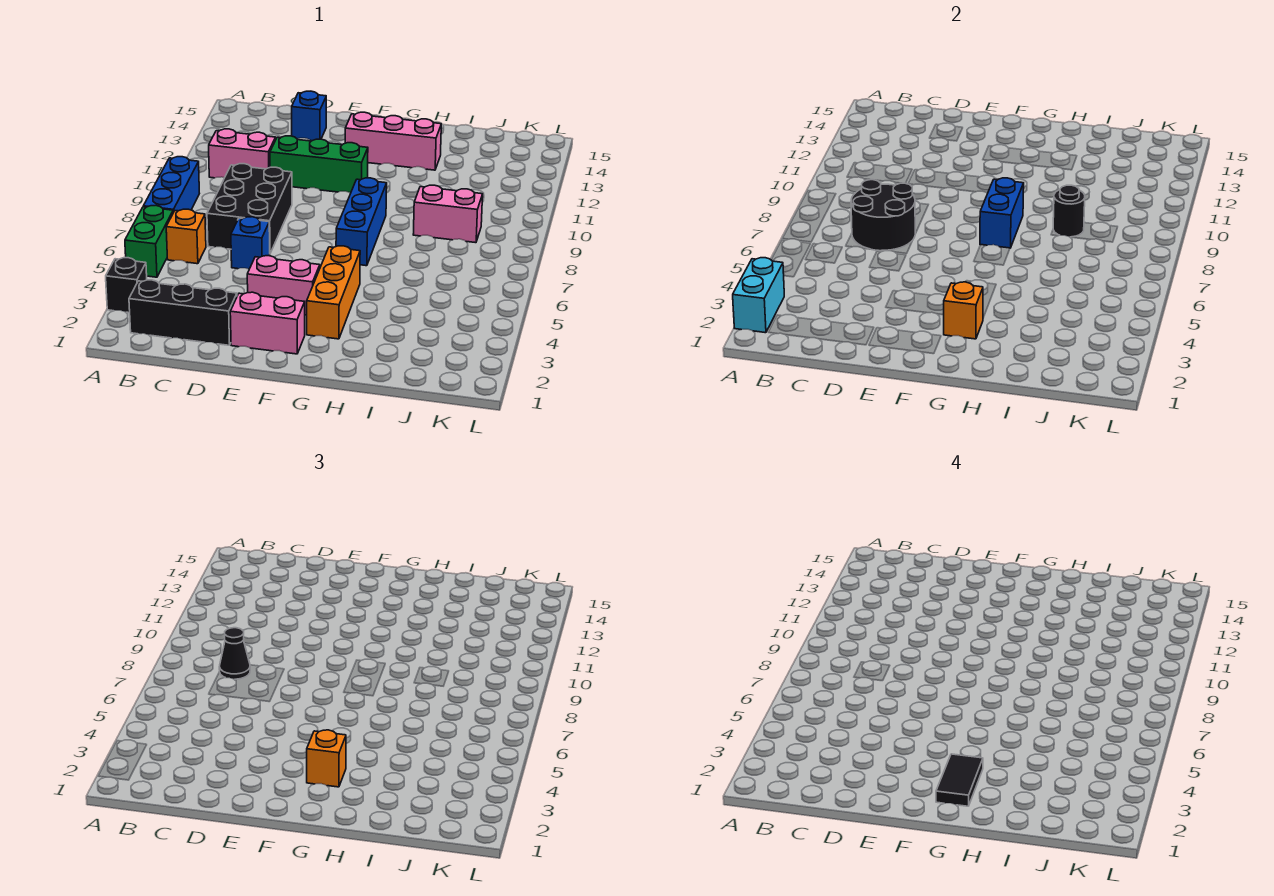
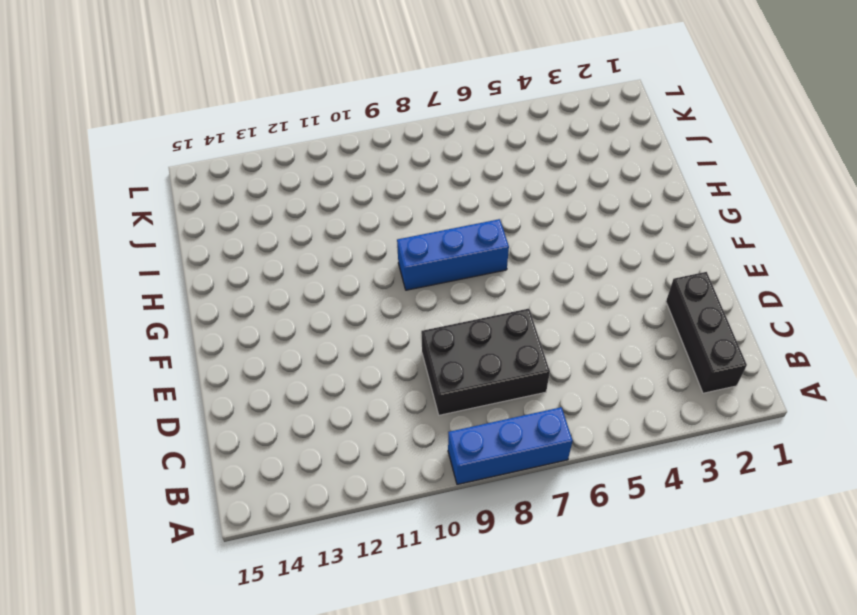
none -> black 1x1 brick [106,258,147,313]
none -> green 1x2 brick [125,206,173,277]
none -> orange 1x1 brick [166,209,206,264]

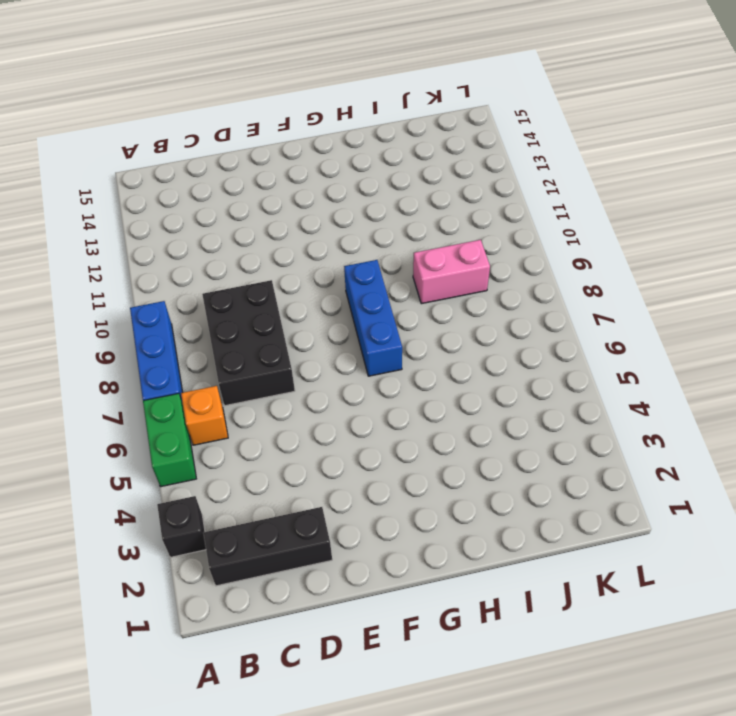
none -> pink 1x2 brick [209,129,276,178]
none -> blue 1x1 brick [231,217,270,269]
none -> green 1x3 brick [270,136,368,193]

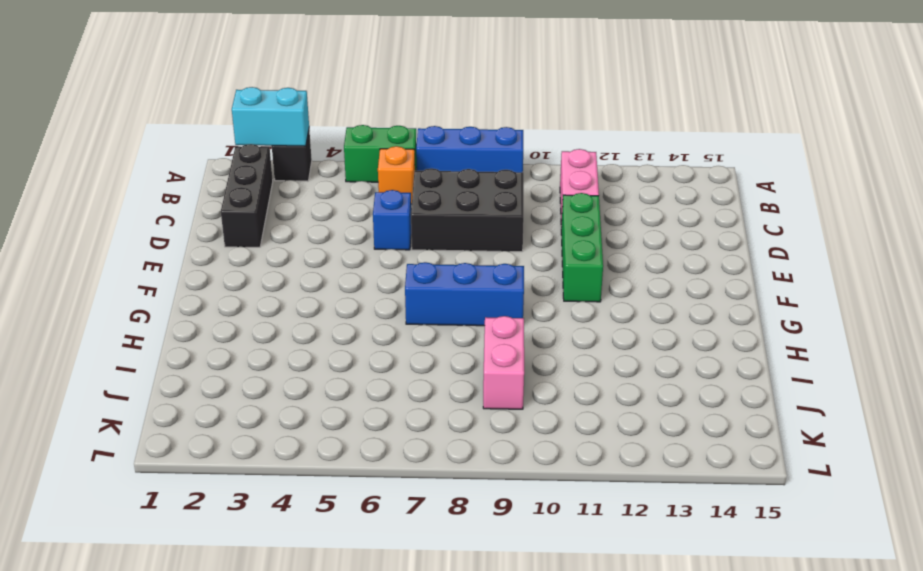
none -> blue 1x1 brick [292,91,326,141]
none -> pink 1x2 brick [230,292,305,354]
none -> pink 1x2 brick [247,256,320,315]

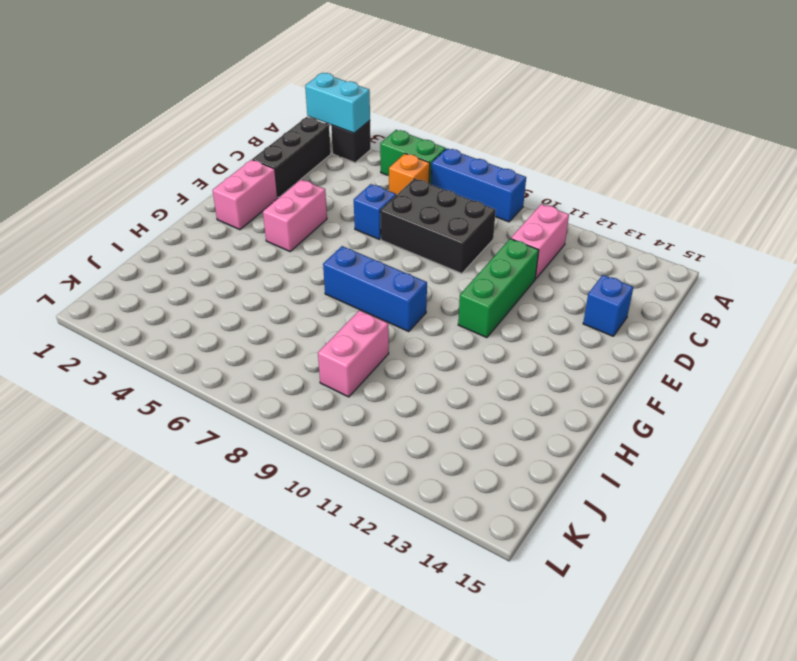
none -> pink 1x3 brick [345,112,441,170]
none -> orange 1x3 brick [307,246,360,339]
none -> black 2x2 round brick [851,180,916,251]

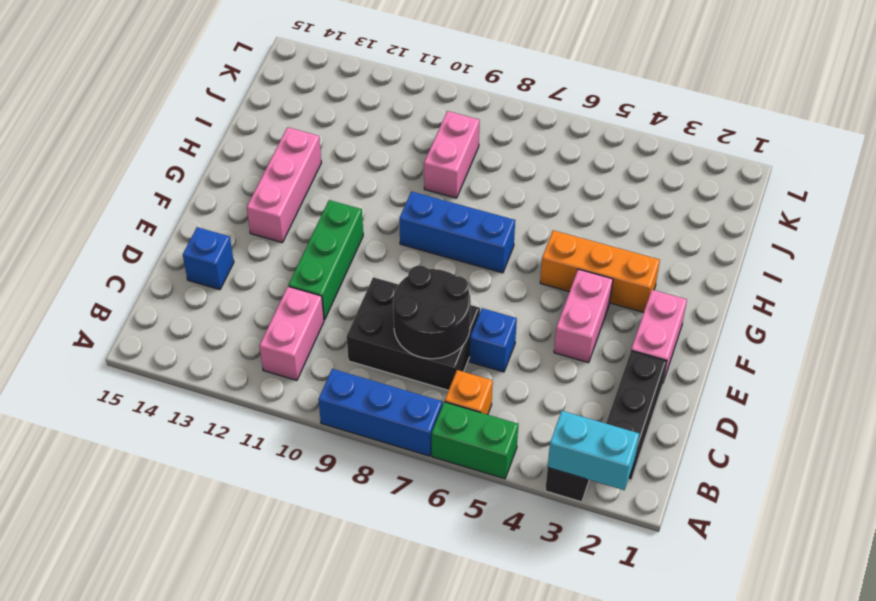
none -> orange 1x1 brick [944,282,983,339]
none -> blue 1x2 brick [980,178,1024,248]
none -> black 1x1 round brick [1053,185,1085,237]

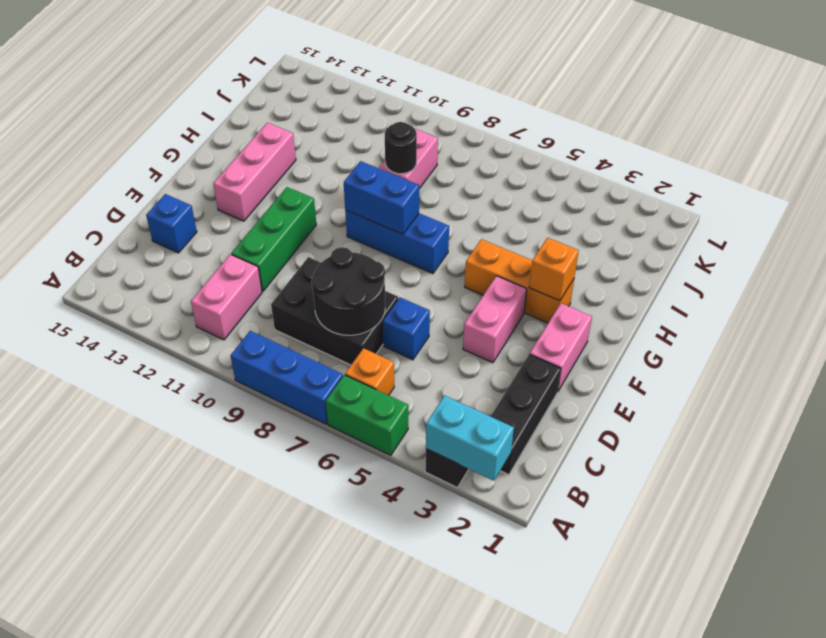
none -> black 1x1 cone [219,628,250,679]
none -> orange 1x1 brick [307,730,346,787]
none -> black 1x2 tile [936,754,983,806]

